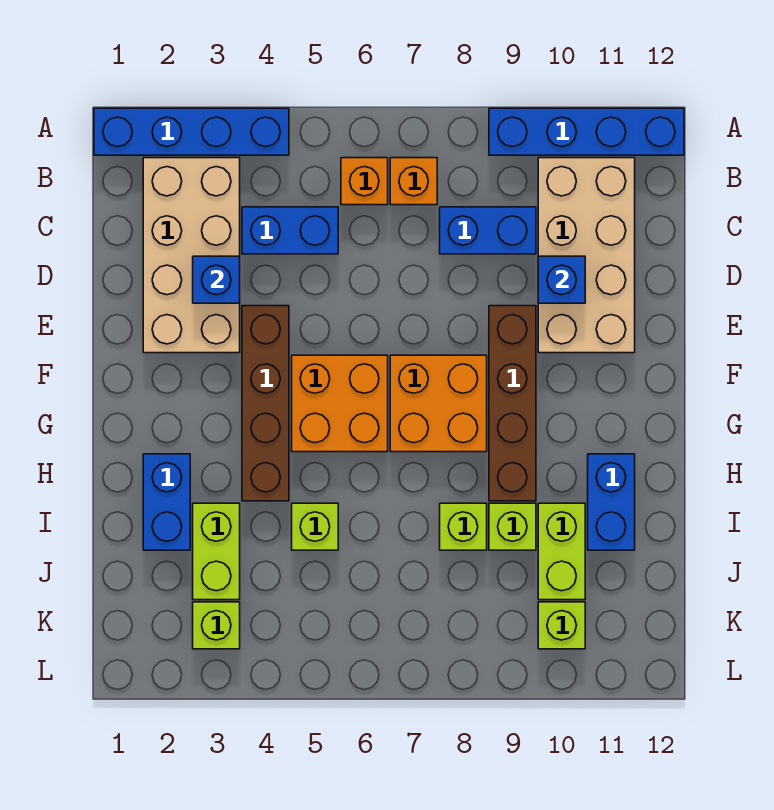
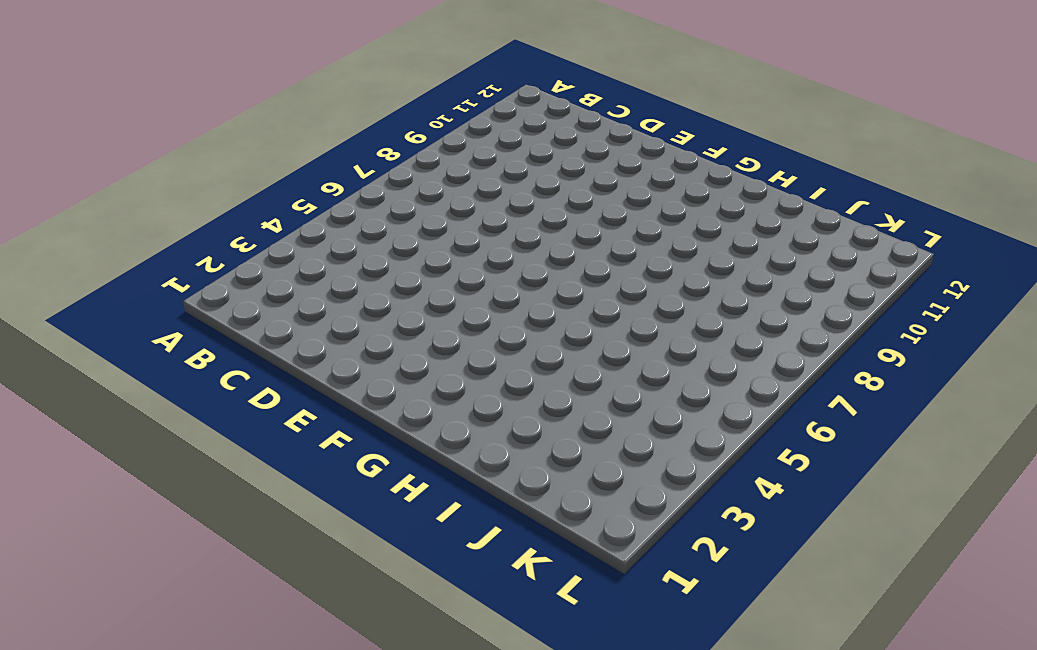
none -> blue 1x4 brick [94,108,289,155]
none -> blue 1x4 brick [489,108,684,155]
none -> tan 2x4 brick [143,158,240,353]

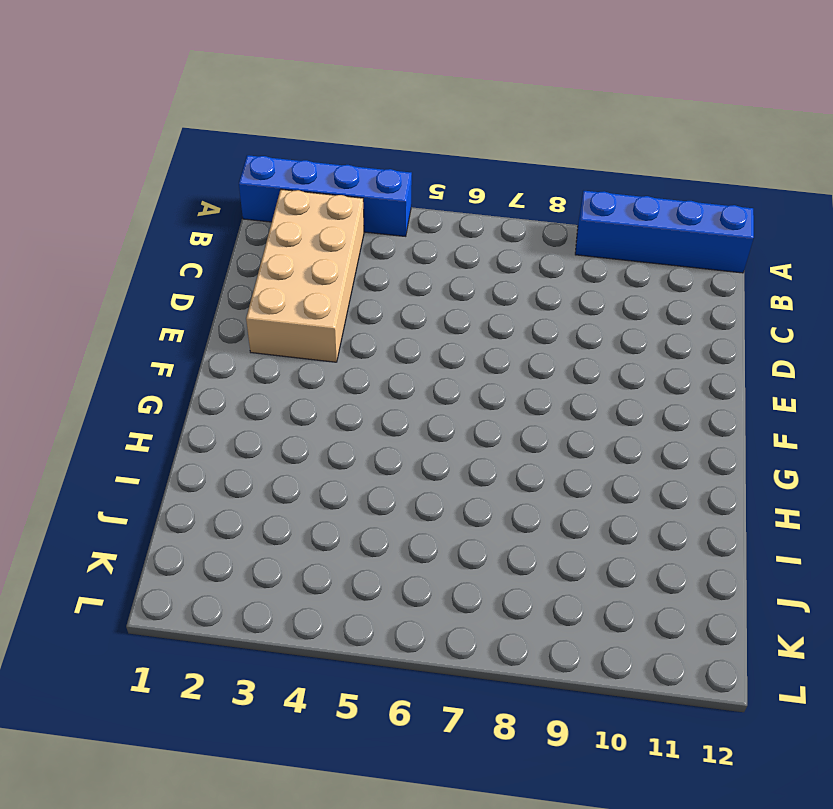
none -> orange 1x1 brick [341,158,388,205]
none -> orange 1x1 brick [390,158,437,205]
none -> tan 2x4 brick [538,158,635,353]

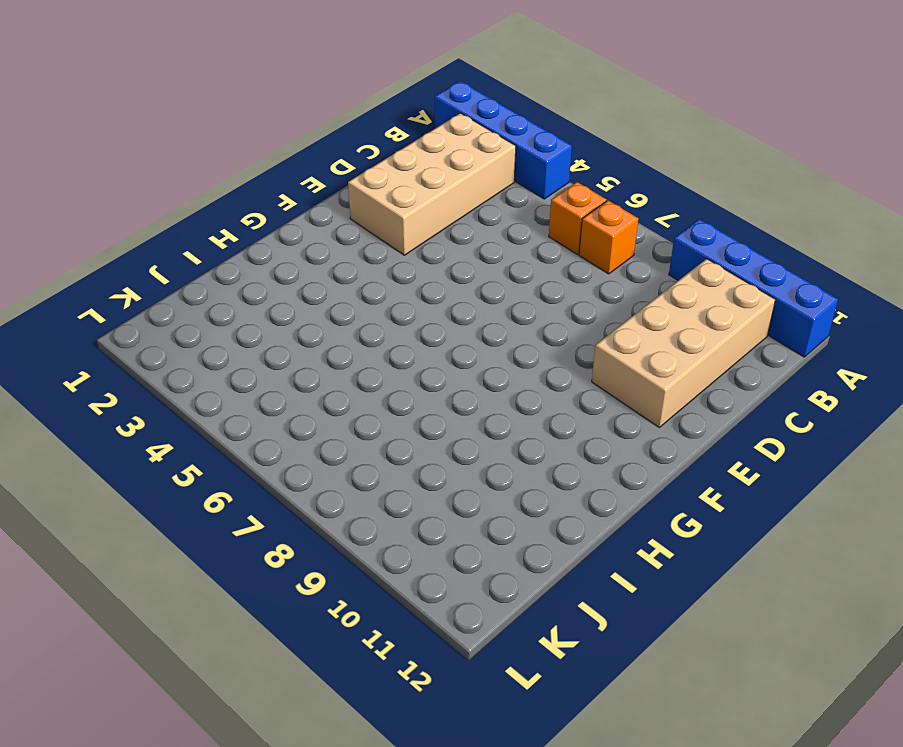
none -> blue 1x2 brick [242,207,338,254]
none -> blue 1x2 brick [440,207,536,254]
none -> brown 1x4 brick [242,306,289,501]

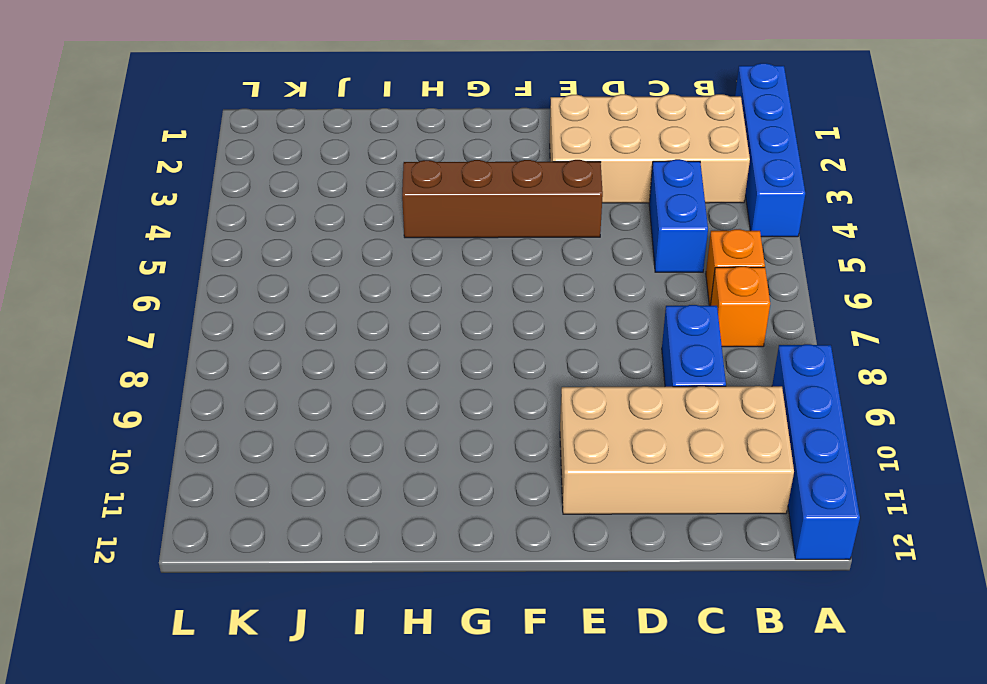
none -> brown 1x4 brick [489,306,536,501]
none -> orange 2x2 brick [292,355,388,452]
none -> orange 2x2 brick [390,355,487,452]

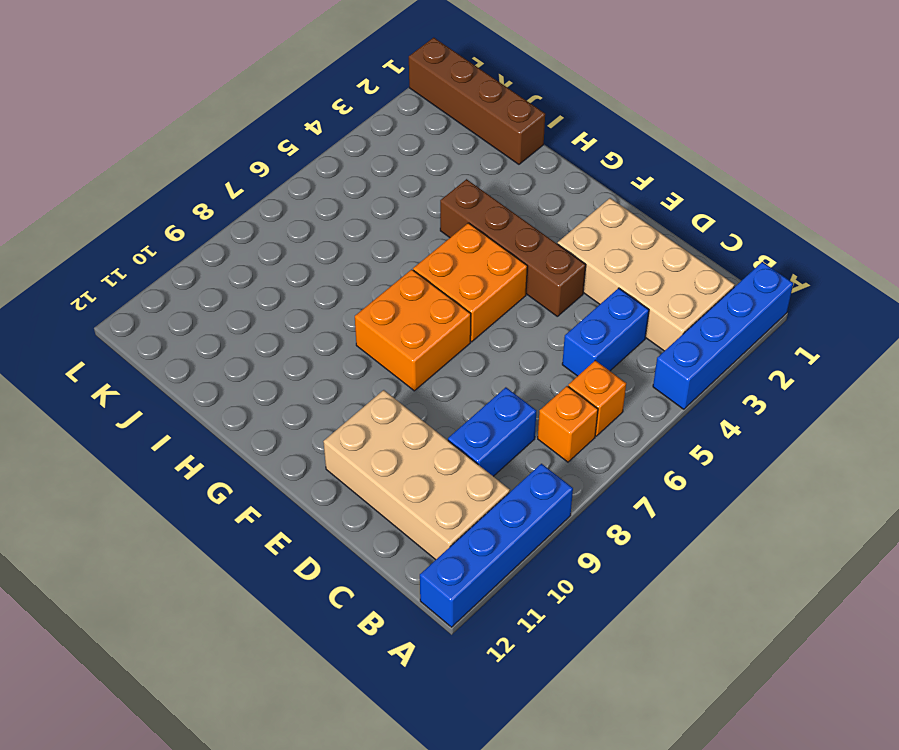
brown 1x4 brick [409,38,545,164] -> brown 1x4 brick moved to [489,306,536,501]
none -> blue 1x2 brick [143,454,190,550]
none -> blue 1x2 brick [588,454,635,550]
none -> lime 1x2 brick [193,503,240,600]

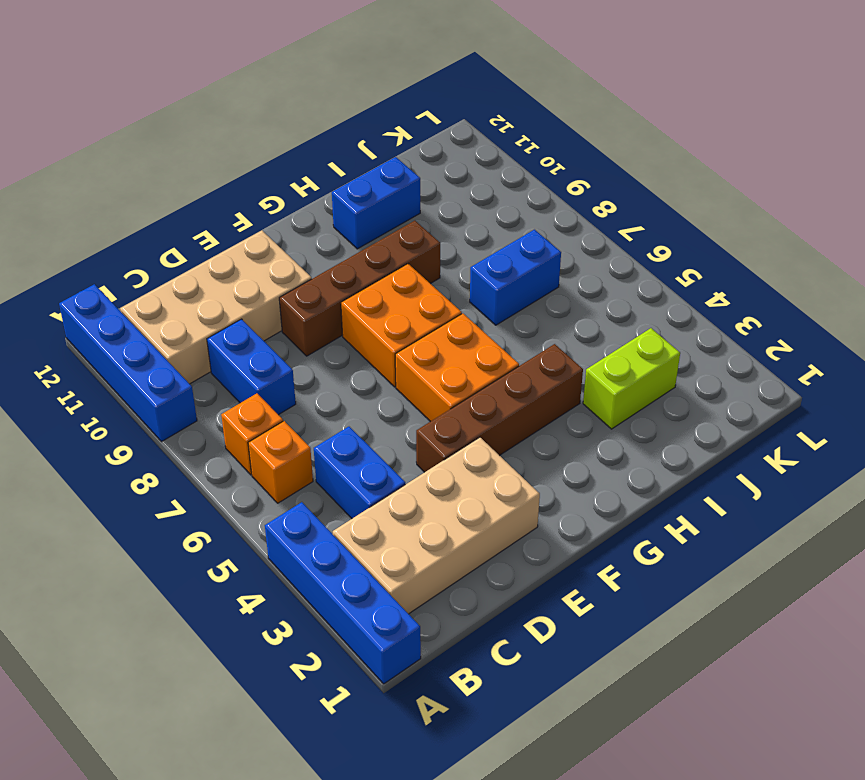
blue 1x2 brick [470,230,561,325] -> blue 1x2 brick moved to [143,454,190,550]
none -> lime 1x1 brick [292,503,338,550]
none -> lime 1x1 brick [440,503,487,550]
none -> lime 1x1 brick [489,503,536,550]

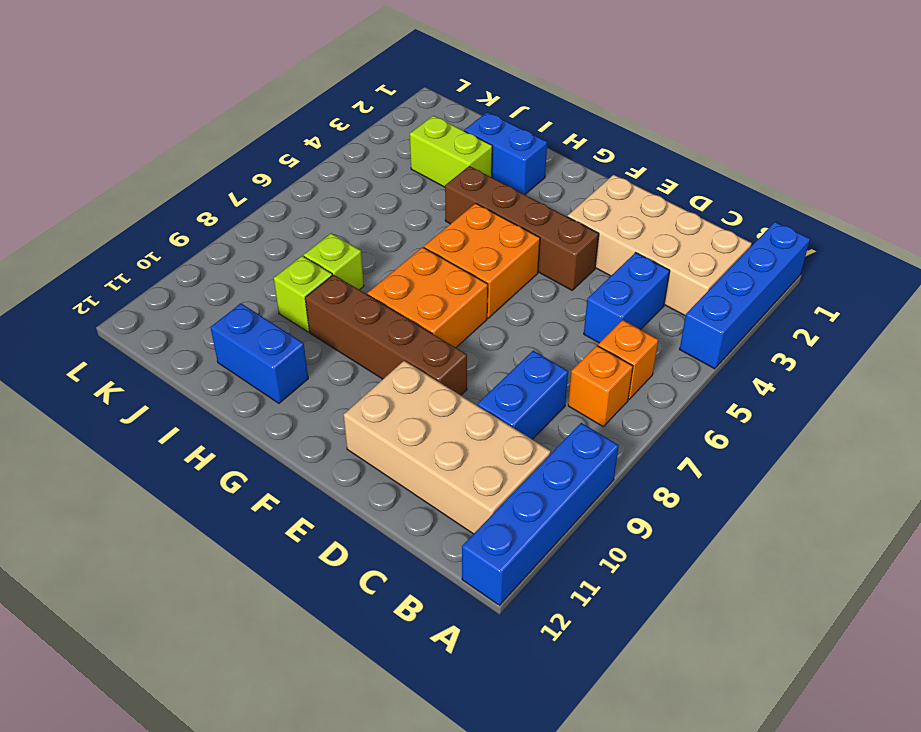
none -> lime 1x1 brick [292,503,338,550]
none -> lime 1x2 brick [538,503,585,600]
none -> lime 1x1 brick [193,602,240,649]

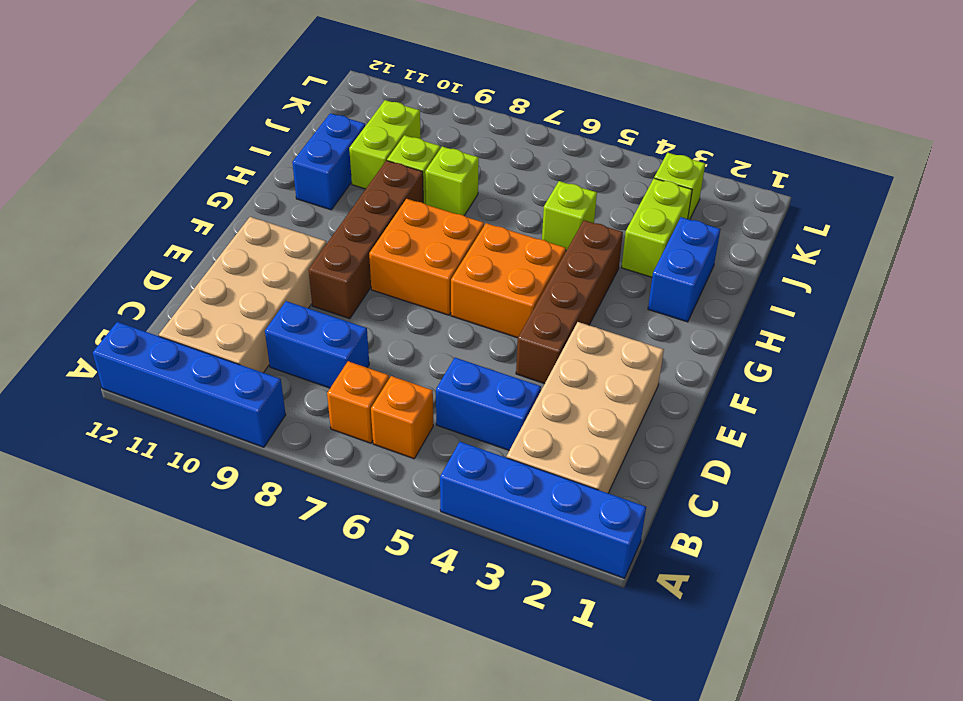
none -> lime 1x1 brick [538,602,585,649]
none -> blue 1x1 brick [193,256,240,303]
none -> blue 1x1 brick [538,256,585,303]

